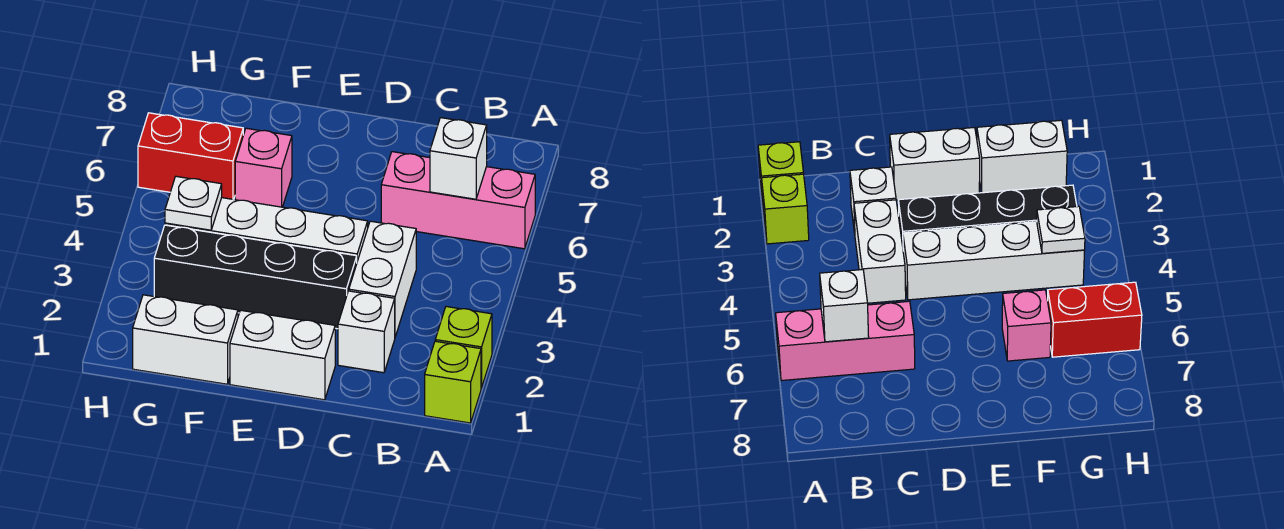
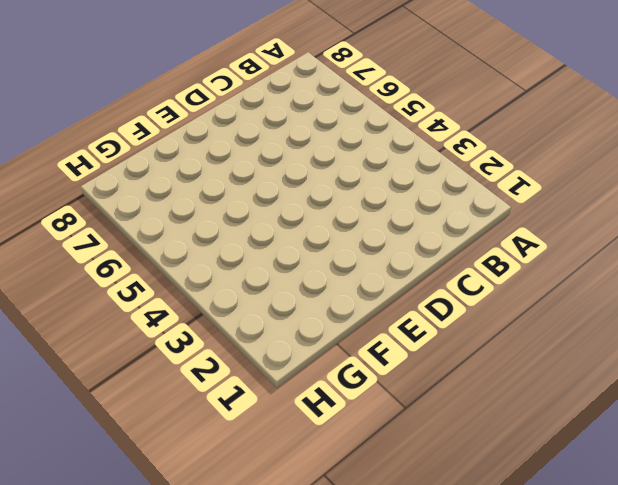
none -> lime 1x1 brick [425,341,481,423]
none -> lime 1x1 brick [435,307,492,388]
none -> pink 1x3 brick [381,152,535,249]

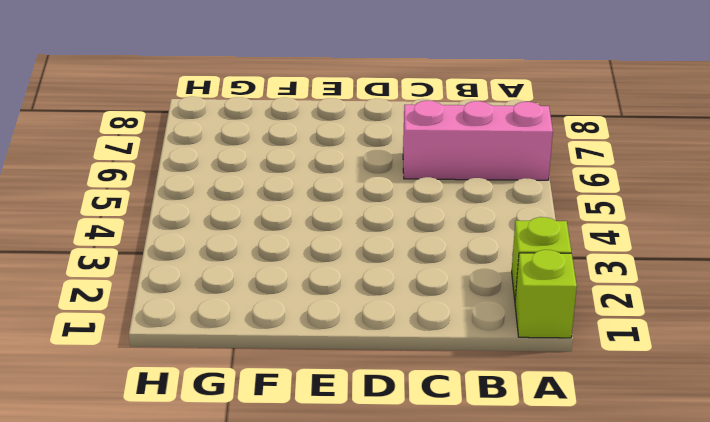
none -> white 1x1 brick [338,291,395,373]
none -> white 1x2 brick [349,221,416,337]
none -> white 1x2 brick [230,310,335,400]

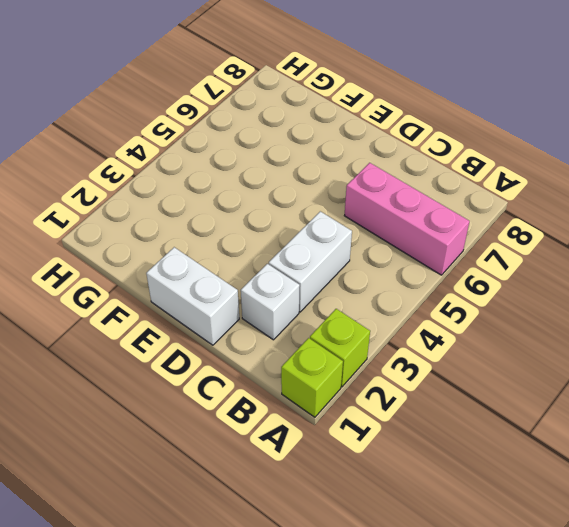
none -> black 1x4 brick [154,225,357,329]
none -> white 1x4 brick [165,198,368,261]
none -> white 1x2 brick [133,295,238,384]

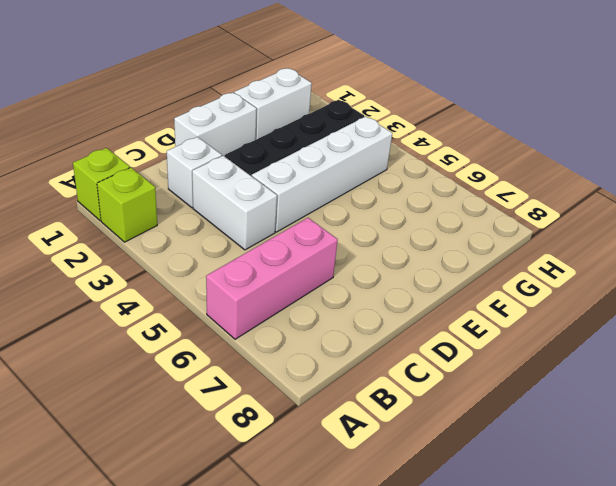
none -> pink 1x1 brick [235,128,292,207]
none -> red 1x2 brick [138,113,243,199]
none -> white 1x1 brick [430,118,487,199]

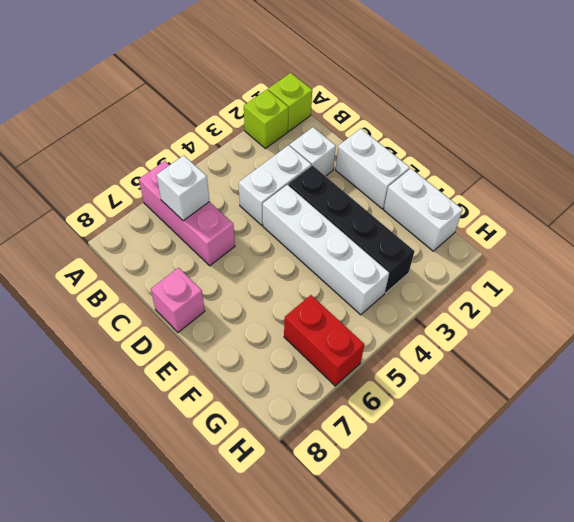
pink 1x1 brick [151,268,205,332] -> pink 1x1 brick moved to [235,128,292,207]
none -> white 1x1 plate [165,176,222,230]

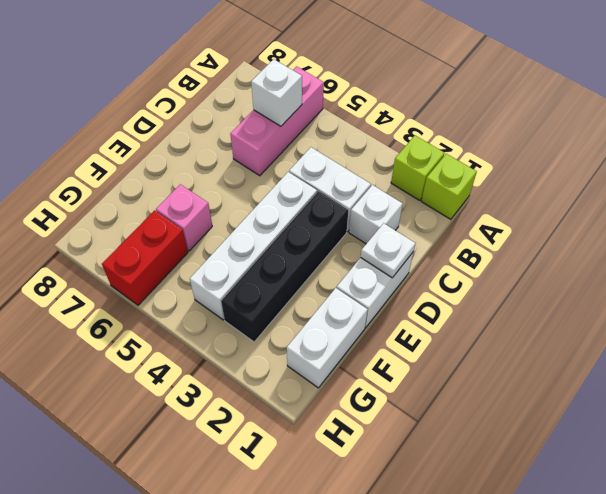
white 1x1 plate [361,223,415,278] -> white 1x1 plate moved to [165,176,222,230]

